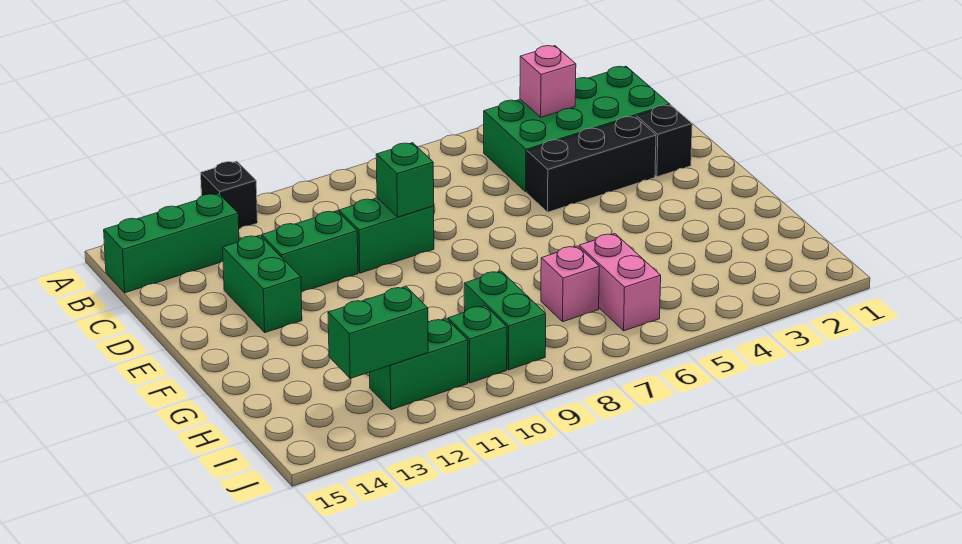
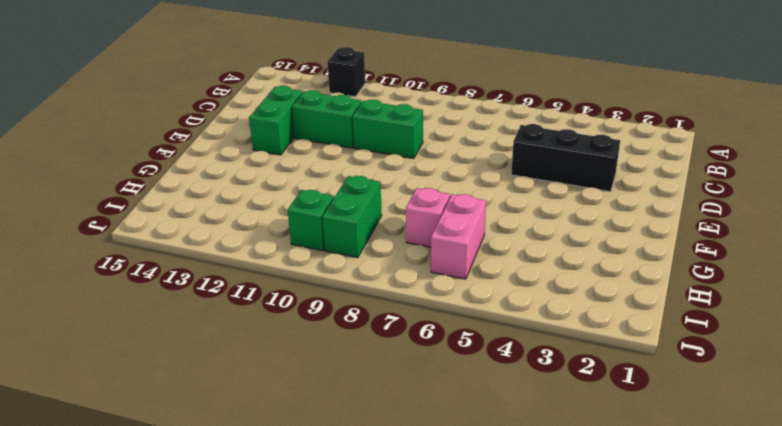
none -> green 2x4 brick [484,66,670,192]
none -> green 1x3 brick [104,193,239,293]
none -> black 1x1 brick [636,105,692,177]

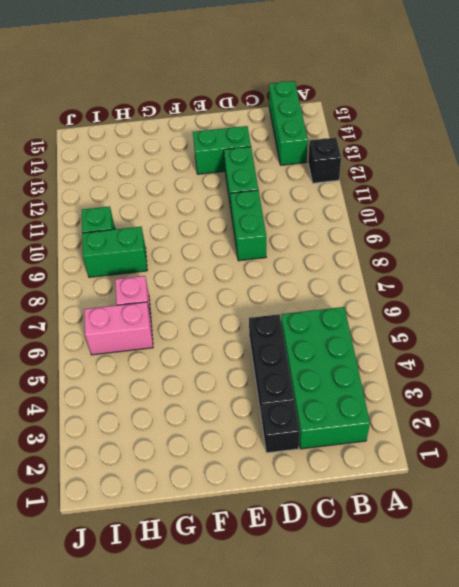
none -> green 1x2 brick [370,319,468,410]
none -> pink 1x1 brick [520,46,576,117]
none -> green 1x1 brick [376,143,434,217]

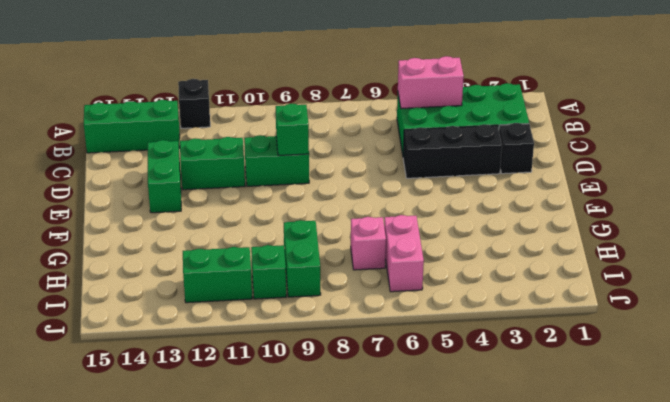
pink 1x2 brick [398,56,464,108] -> pink 1x1 brick [520,46,576,117]
none -> green 1x2 brick [328,287,428,378]

